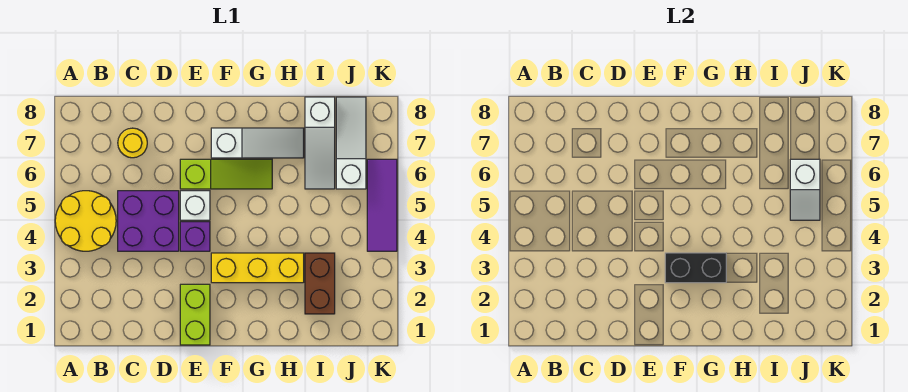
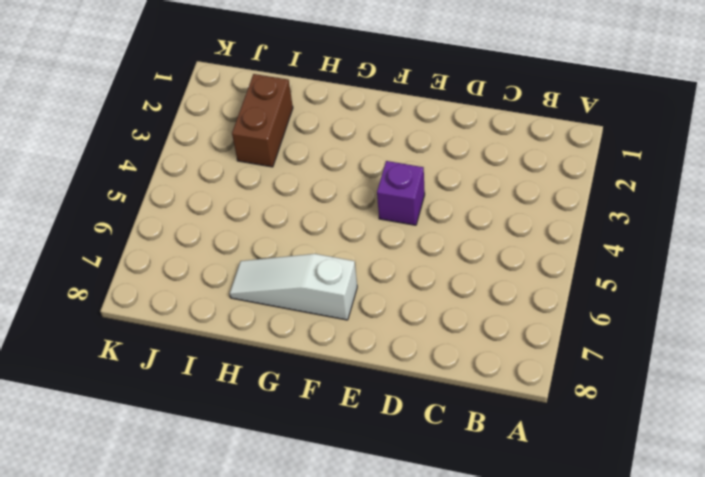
none -> yellow 2x2 round brick [55,191,116,251]
none -> purple 2x2 brick [118,191,179,251]
none -> yellow 1x1 round brick [118,128,147,158]

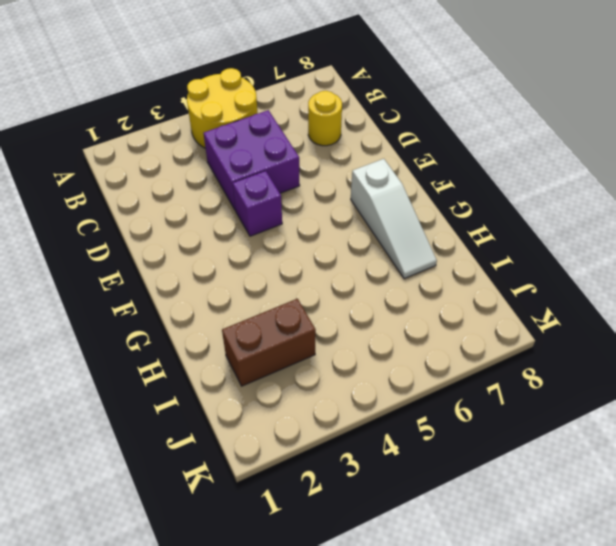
none -> lime 1x2 brick [180,284,210,345]
none -> white 1x1 brick [180,191,210,220]
none -> lime 1x3 slope [180,159,272,189]

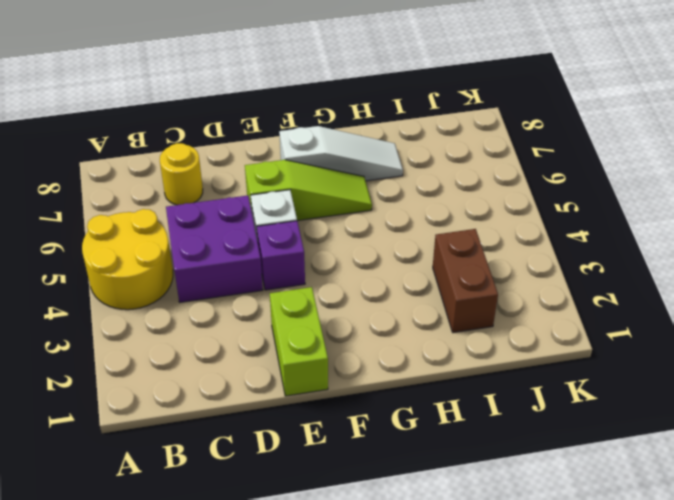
none -> yellow 1x3 brick [211,253,304,283]
none -> white 1x3 slope [305,97,335,189]
none -> white 1x3 slope [336,97,366,189]

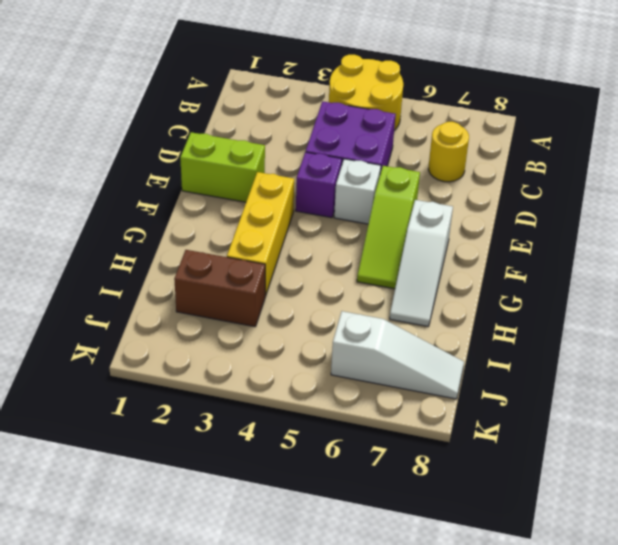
none -> white 1x3 slope [305,97,335,189]
none -> purple 1x3 tile [367,159,397,251]
none -> black 1x2 brick [665,253,726,283]

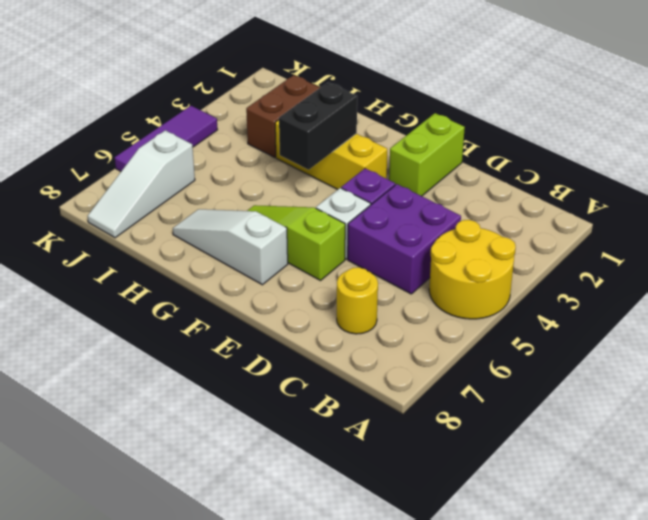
black 1x2 brick [279,82,357,170] -> black 1x2 brick turned to [665,253,726,283]
none -> white 1x3 slope [305,97,335,189]
none -> white 1x2 slope [790,159,820,220]

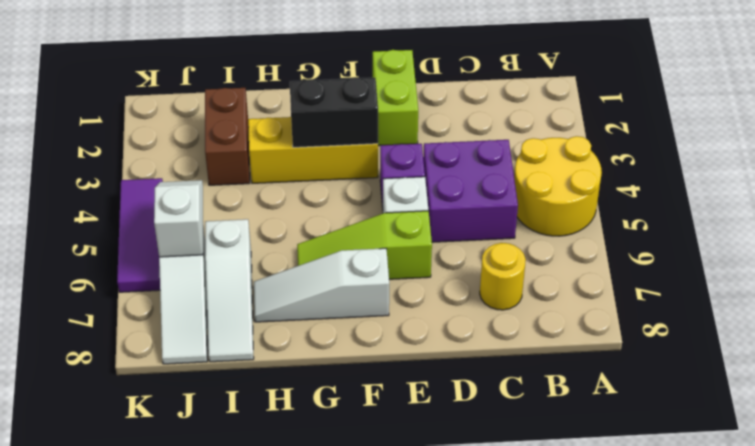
white 1x3 slope [205,219,254,362] -> white 1x3 slope turned to [305,97,335,189]

